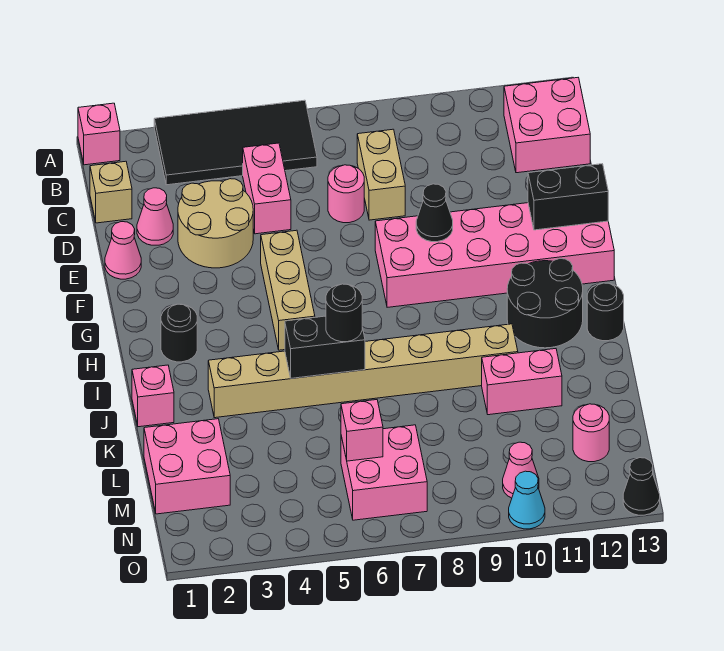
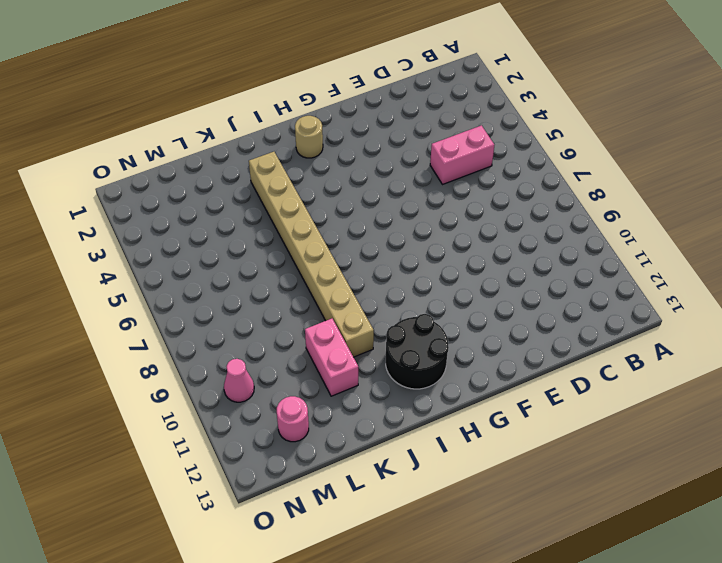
tan 1x1 round brick [295,116,323,158] -> black 1x1 round brick [161,304,197,362]
none -> pink 1x1 brick [78,103,120,165]
none -> black 2x4 tile [154,100,317,185]
none -> pink 2x2 brick [504,78,590,173]

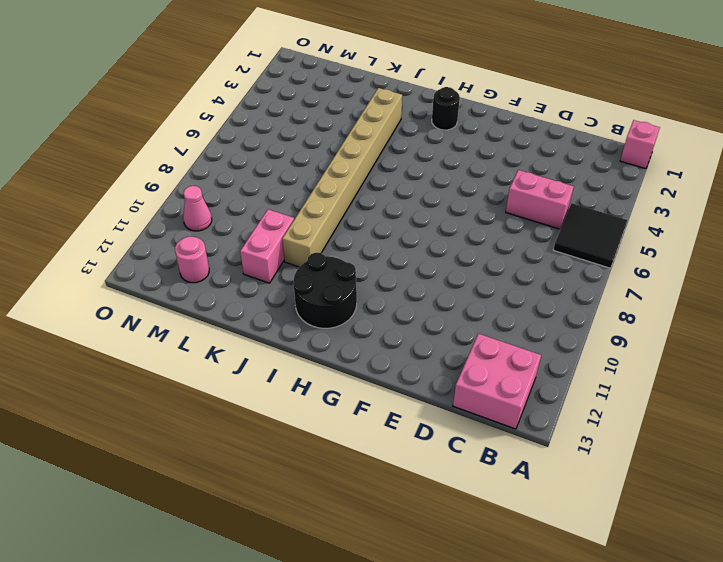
black 2x2 tile [554,203,627,268] -> black 2x4 tile [154,100,317,185]
none -> tan 1x1 brick [90,161,132,223]
none -> tan 1x2 brick [357,129,405,220]
none -> pink 1x1 cone [137,188,173,245]

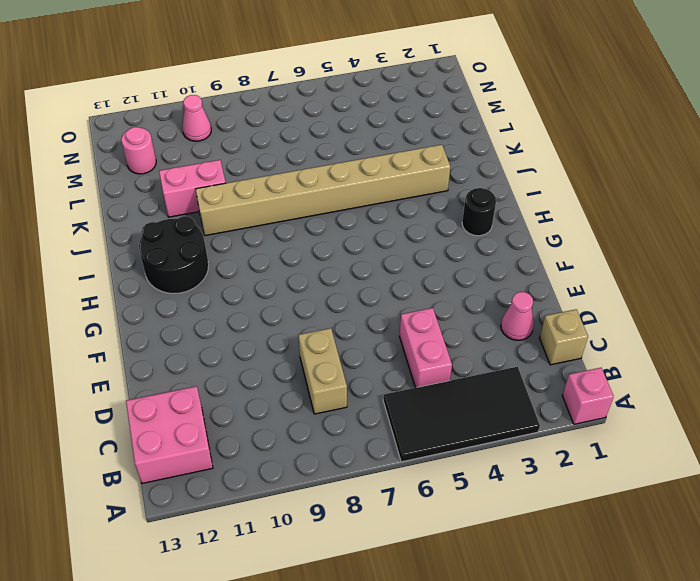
none -> tan 2x2 round brick [178,179,253,268]
none -> pink 1x1 round brick [328,165,364,223]
none -> pink 1x1 cone [105,222,141,279]

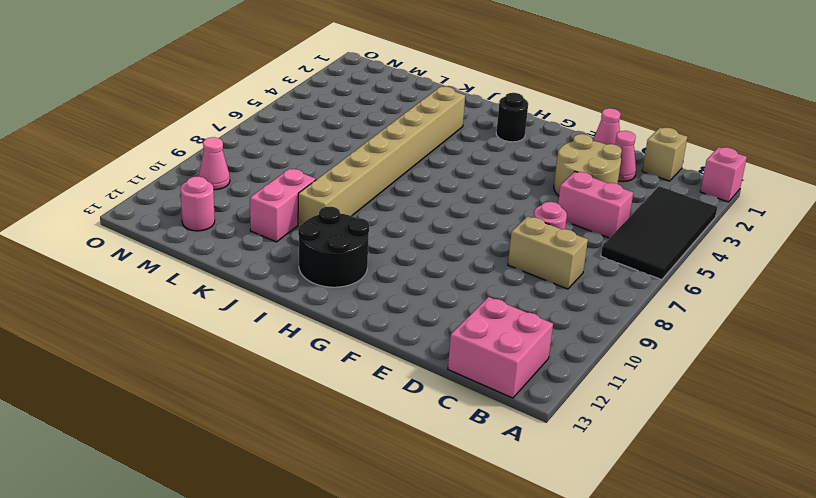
none -> tan 1x3 brick [261,230,315,350]
none -> pink 2x6 brick [375,203,614,307]
none -> black 1x1 round brick [587,283,624,341]

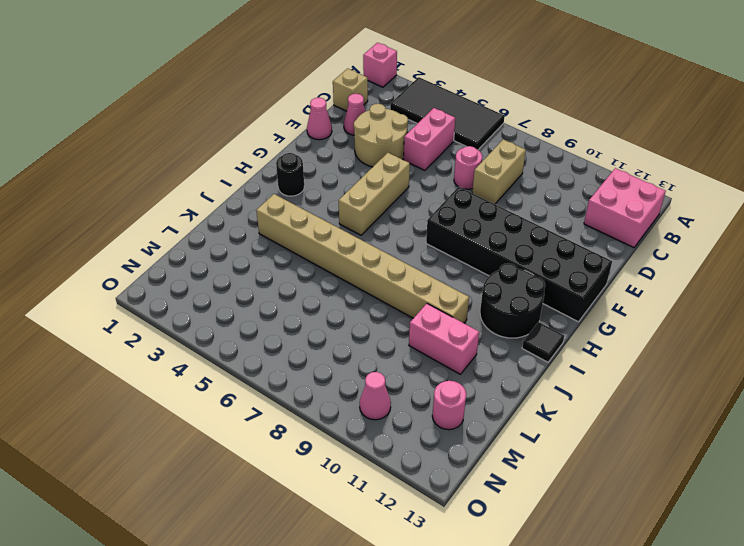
black 2x6 brick [426,187,612,322] -> pink 2x6 brick [375,203,614,307]
black 1x1 tile [522,322,564,362] -> black 1x1 round brick [587,283,624,341]
none -> pink 1x1 brick [132,365,174,427]
none -> pink 2x2 brick [144,419,230,514]
none -> pink 2x2 brick [341,425,427,520]

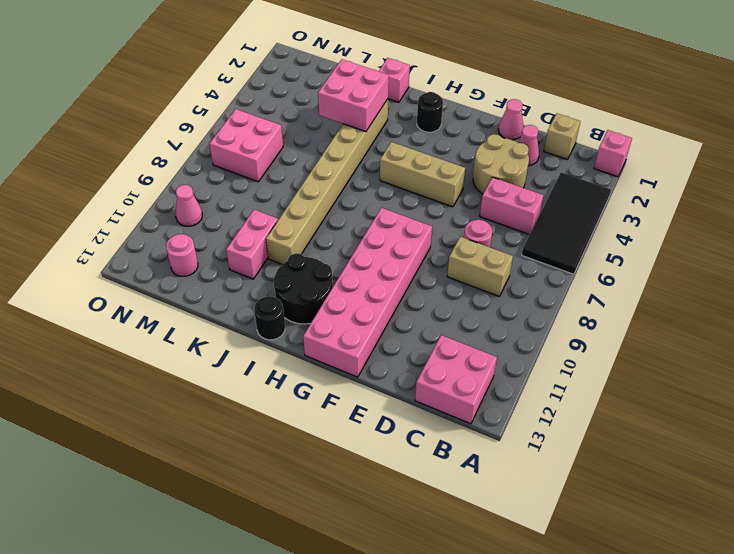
pink 2x2 brick [318,59,389,132] -> pink 2x2 brick moved to [144,419,230,514]
none -> cyan 1x1 cone [509,471,545,529]
none -> black 1x1 cone [623,458,660,515]
none -> black 1x1 cone [416,184,453,242]

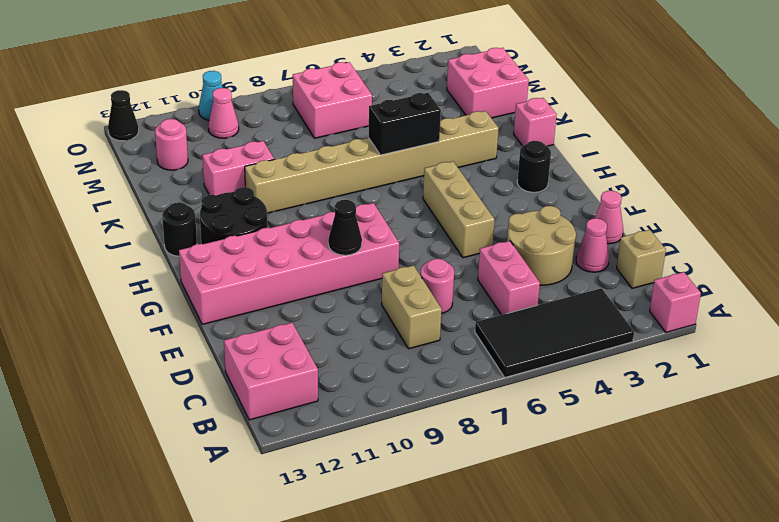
none -> black 1x2 brick [528,164,608,230]
none -> pink 1x1 brick [341,400,383,461]
none -> black 1x1 round brick [326,284,362,342]

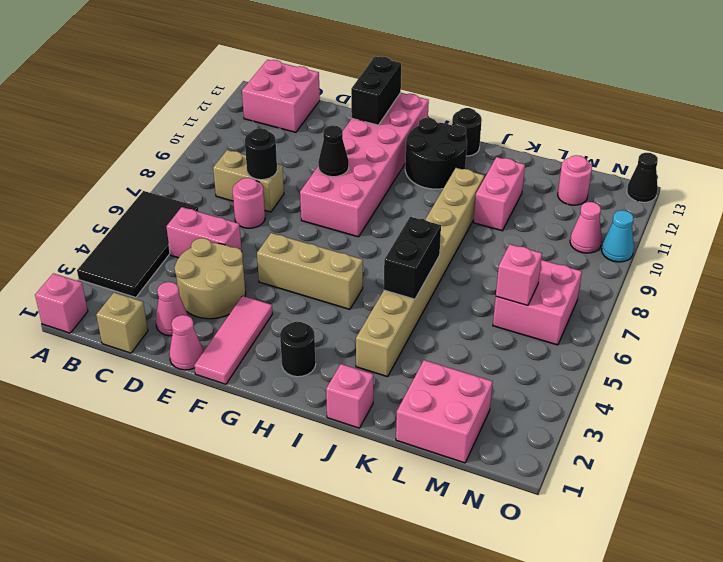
black 1x1 round brick [245,128,277,180] -> black 1x1 round brick moved to [326,284,362,342]
pink 1x3 tile [194,296,273,384] -> none

